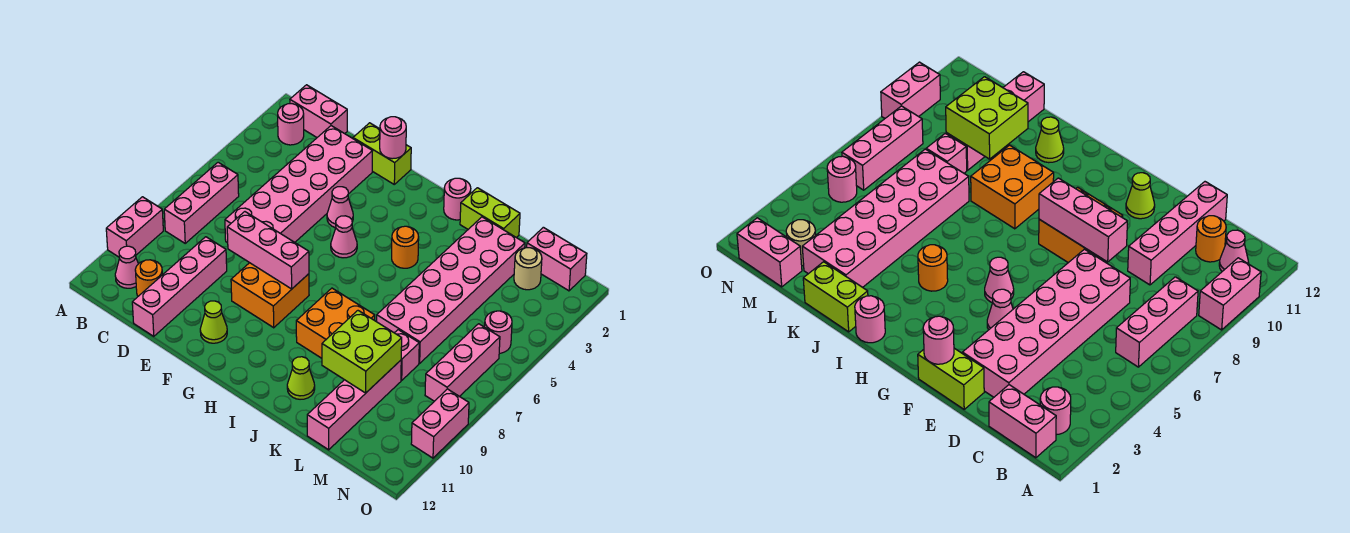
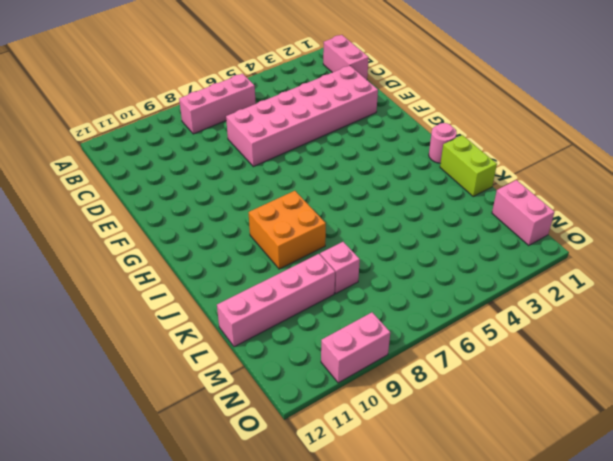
none -> pink 1x2 brick [106,197,163,257]
none -> pink 1x1 round brick [278,104,304,145]
none -> pink 1x1 cone [115,246,138,288]

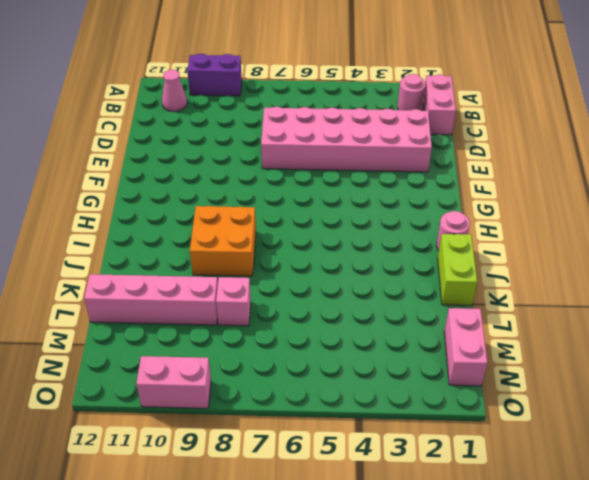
purple 1x2 brick [187,54,242,96] -> pink 1x2 brick [106,197,163,257]
none -> pink 1x3 brick [164,162,239,243]
none -> orange 1x1 round brick [135,260,162,296]
none -> pink 1x4 brick [132,237,227,336]

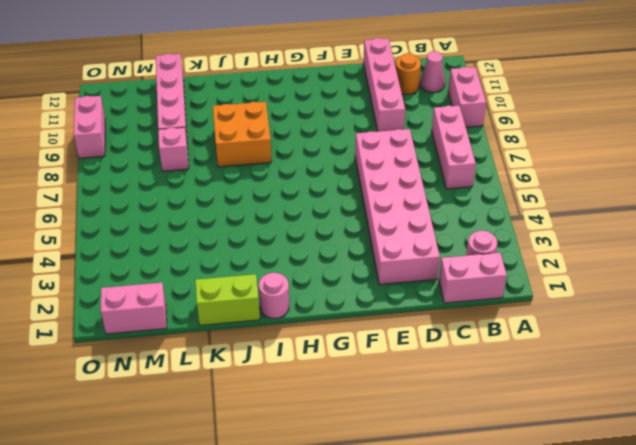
none -> lime 1x2 brick [353,123,411,184]
none -> pink 1x1 cone [327,187,353,228]
none -> orange 2x2 brick [231,263,309,328]

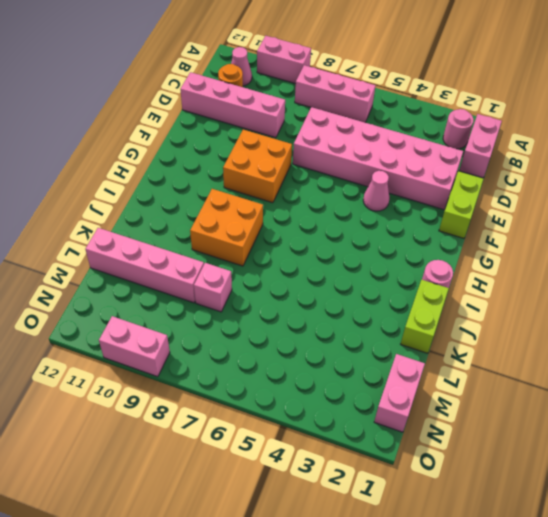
none -> lime 1x1 cone [200,301,227,343]
none -> pink 1x1 cone [331,216,357,258]
none -> orange 1x1 round brick [392,226,419,268]

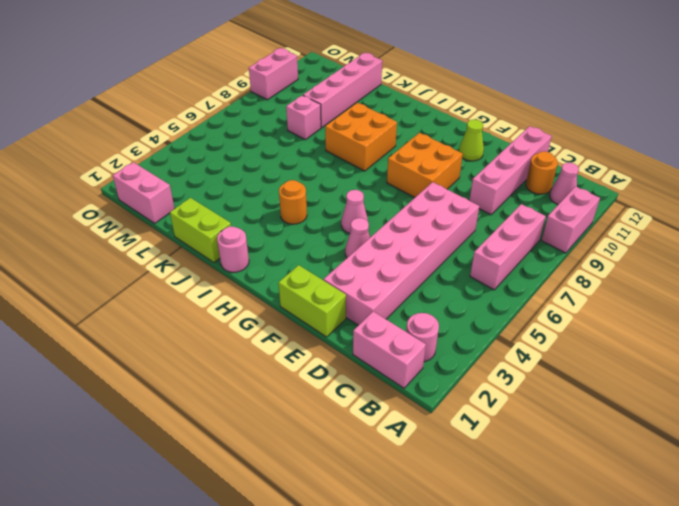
none -> lime 1x1 cone [287,357,315,399]
none -> pink 2x6 brick [377,217,525,363]
none -> tan 1x1 round brick [514,248,542,290]

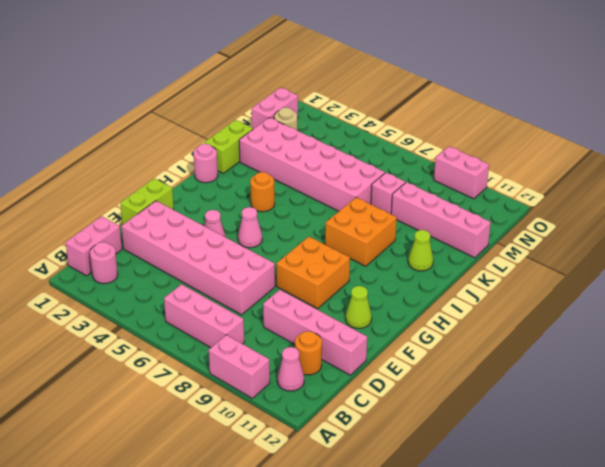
none -> pink 1x1 round brick [485,311,512,353]
none -> pink 1x3 brick [425,324,500,401]
none -> pink 1x3 brick [227,212,309,289]

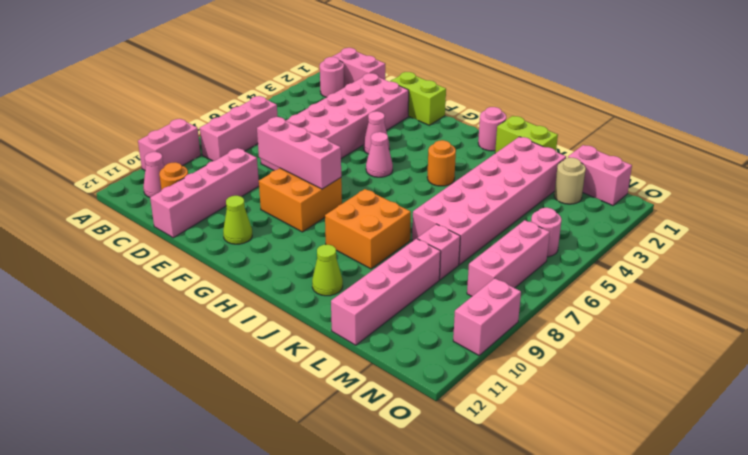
none -> pink 1x1 round brick [380,117,406,159]
none -> lime 2x2 brick [322,311,402,393]

